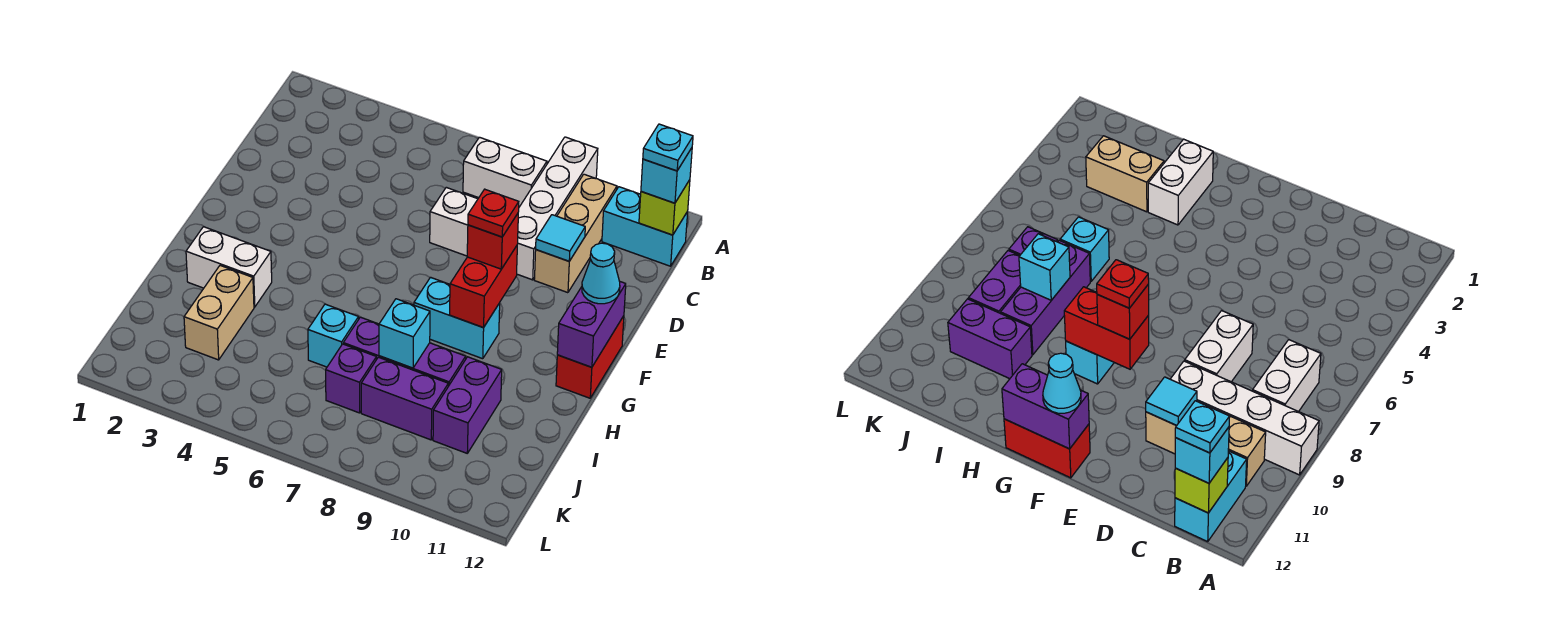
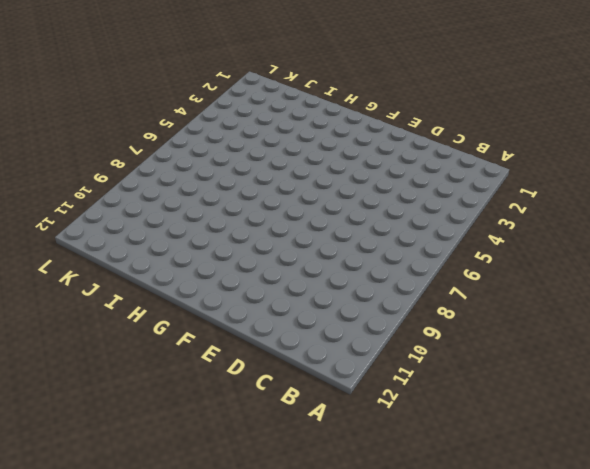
none -> white 1x4 brick [517,137,598,280]
none -> white 1x2 brick [463,137,547,207]
none -> tan 1x3 brick [534,174,617,293]

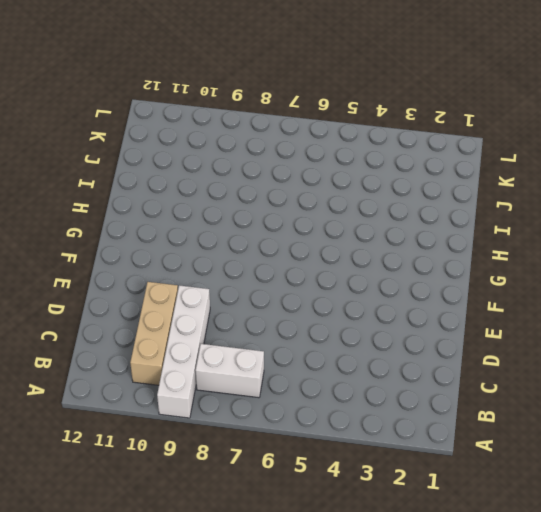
none -> cyan 1x2 brick [602,187,688,266]
none -> white 1x2 brick [430,187,478,256]
none -> red 1x2 brick [556,316,624,398]

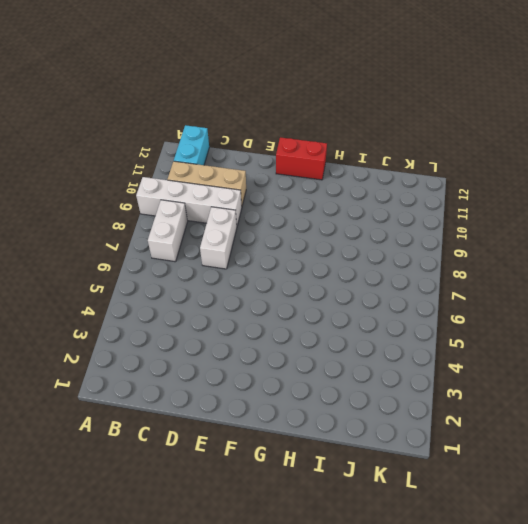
none -> cyan 1x2 brick [414,277,500,359]
none -> white 1x2 brick [186,227,272,307]
none -> tan 1x2 brick [184,266,254,360]

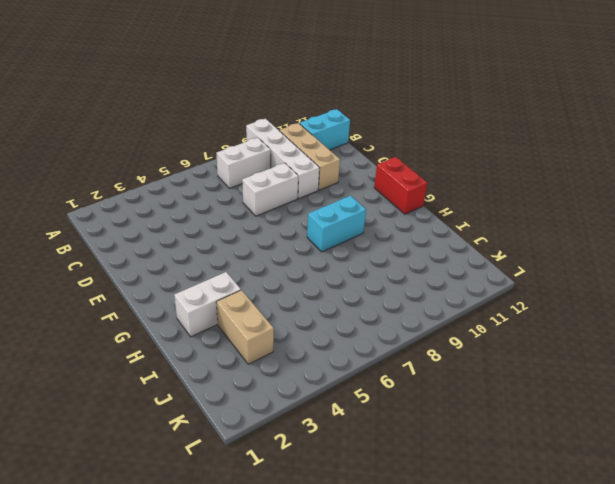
none -> cyan 1x1 brick [308,304,359,367]
none -> purple 1x3 brick [343,317,466,386]
none -> purple 1x2 brick [433,357,502,453]

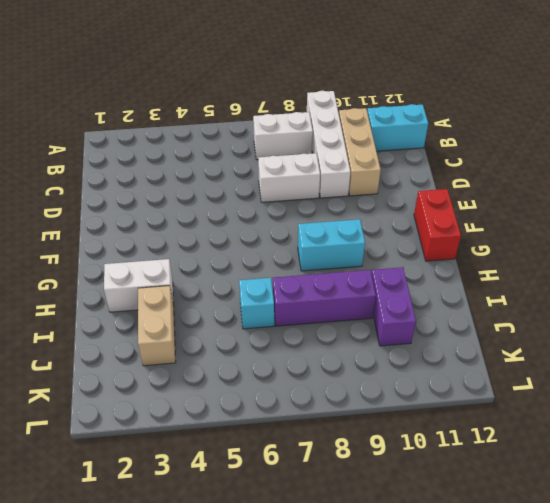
none -> purple 1x1 brick [326,344,376,413]
none -> purple 1x2 brick [361,357,448,440]
none -> lime 1x1 brick [639,180,690,235]

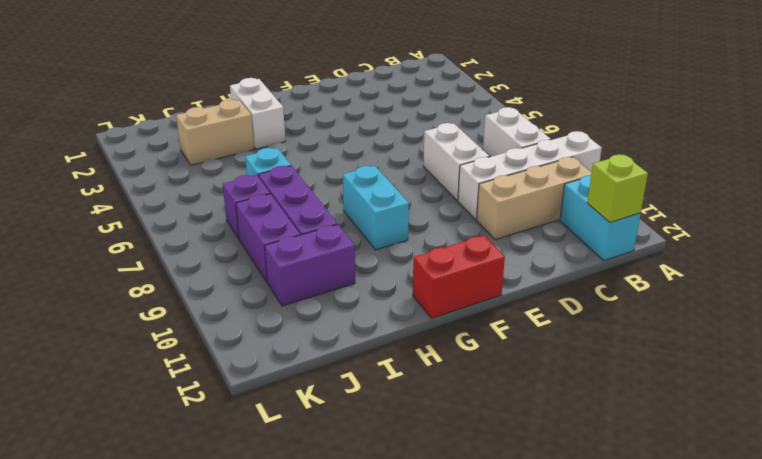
none -> cyan 1x1 tile [536,215,585,261]
none -> red 1x2 brick [450,246,517,328]
none -> purple 1x2 brick [557,282,626,367]

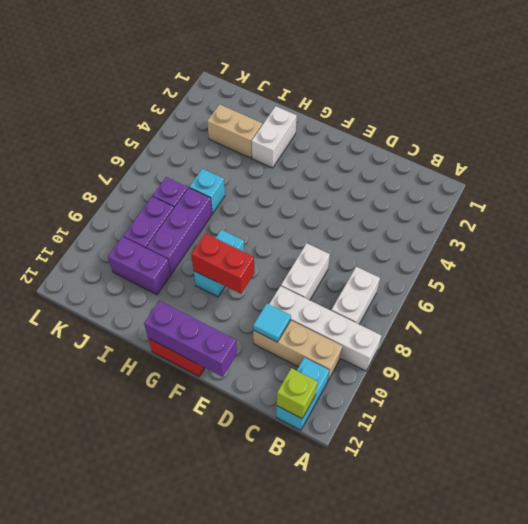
purple 1x3 brick [144,301,237,377] -> purple 1x2 brick [557,282,626,367]
none -> cyan 1x1 brick [379,299,430,368]
none -> cyan 1x1 brick [641,148,692,203]
none -> red 1x1 brick [467,214,518,269]

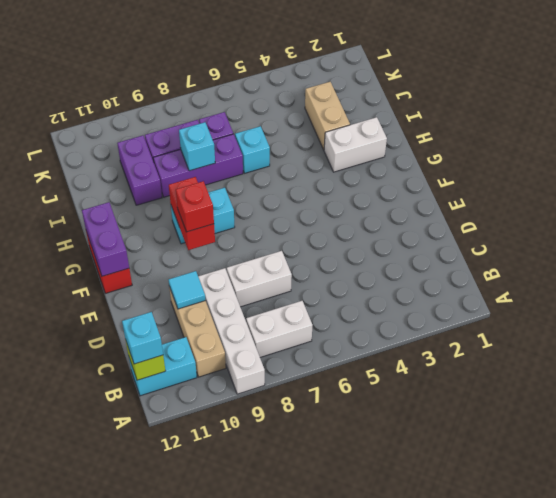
none -> cyan 1x1 cone [582,243,620,304]
none -> cyan 1x1 plate [643,124,693,171]
none -> red 1x1 plate [468,189,519,237]

